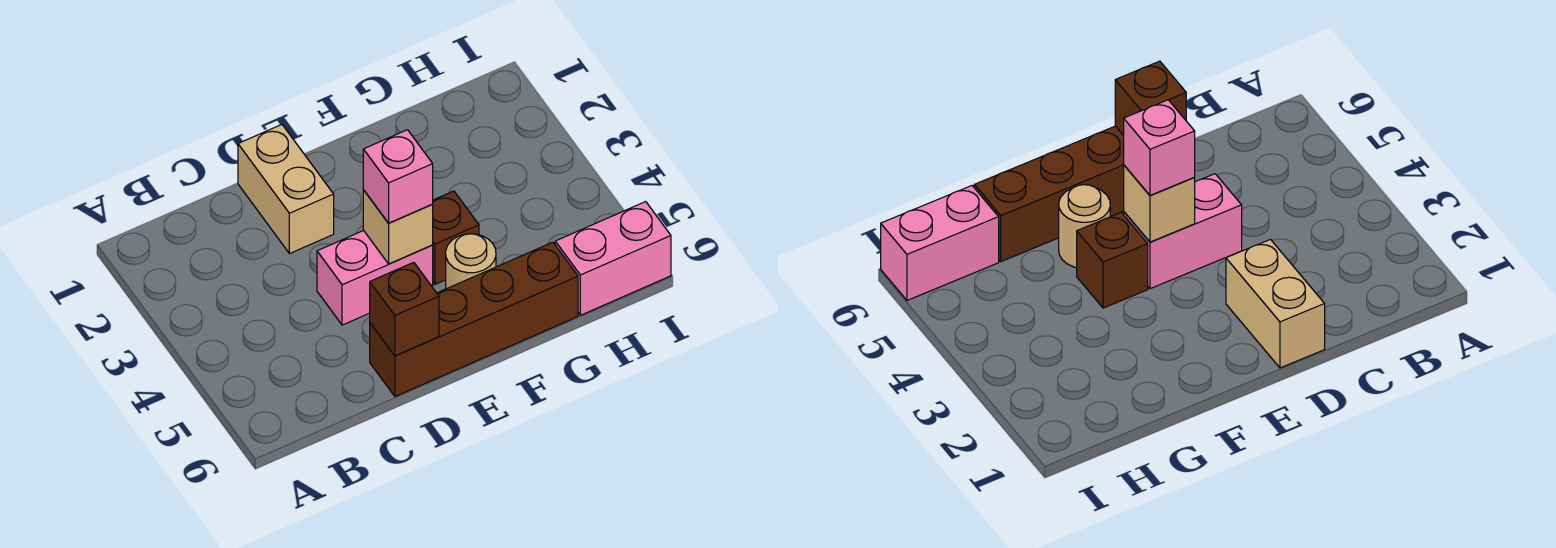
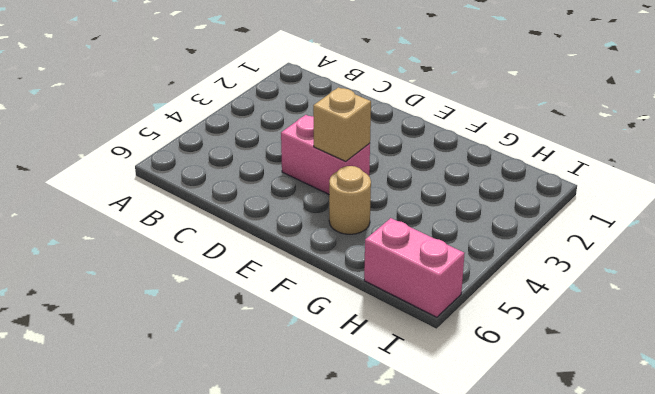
none -> tan 1x2 brick [238,125,334,254]
none -> brown 1x4 brick [370,242,578,396]

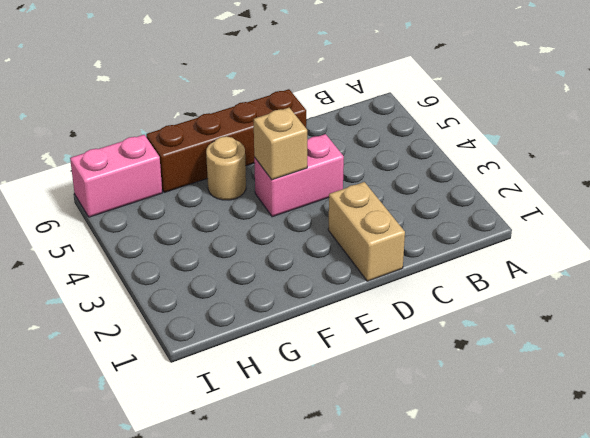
none -> brown 1x1 brick [432,191,479,284]
none -> brown 1x1 brick [370,262,439,356]

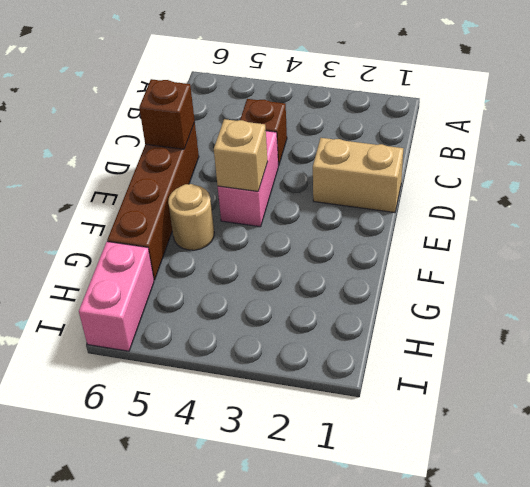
brown 1x1 brick [240,99,287,166] -> brown 1x1 brick moved to [432,191,479,284]
none -> pink 1x1 brick [363,130,433,223]

